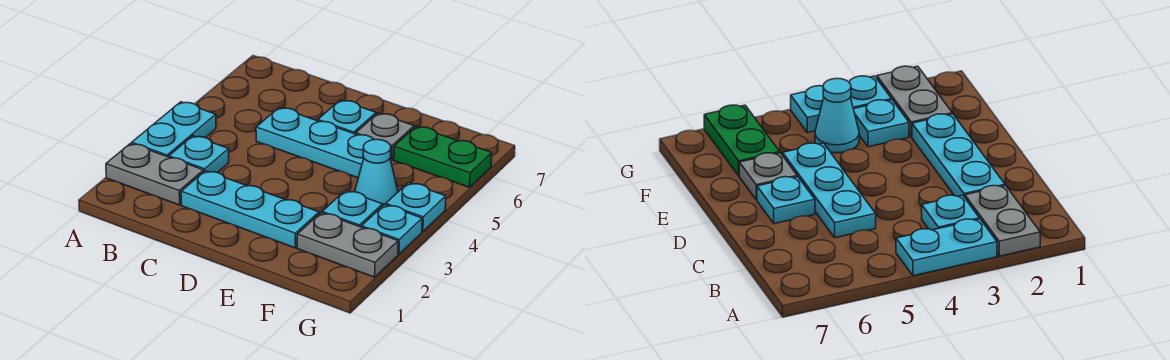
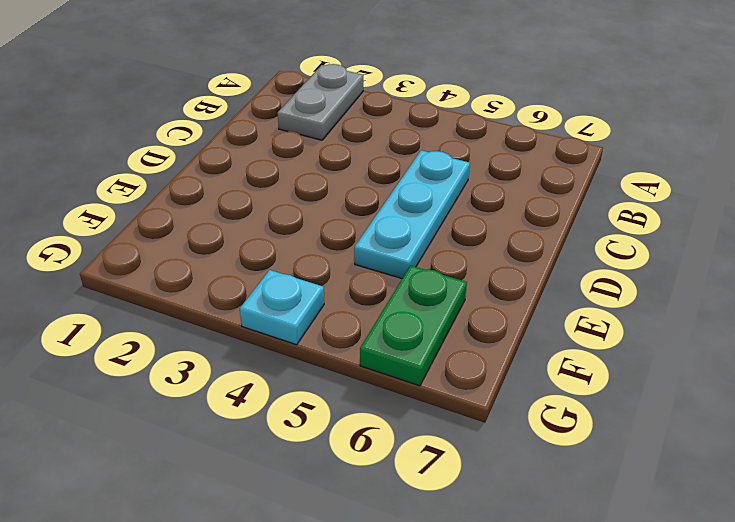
none -> cyan 1x2 plate [132,102,216,157]
none -> cyan 1x1 plate [169,136,229,173]
none -> cyan 1x3 plate [181,171,319,248]

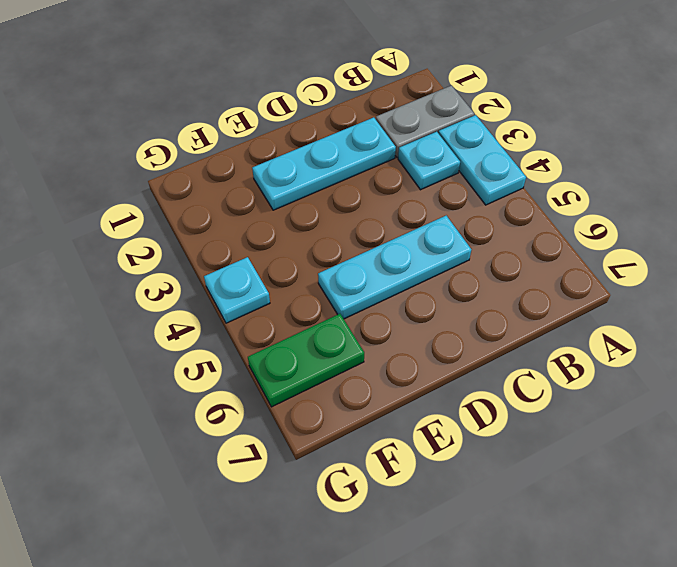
none -> cyan 1x1 plate [318,100,376,134]
none -> grey 1x1 plate [356,113,414,160]
none -> grey 1x2 plate [297,213,398,277]

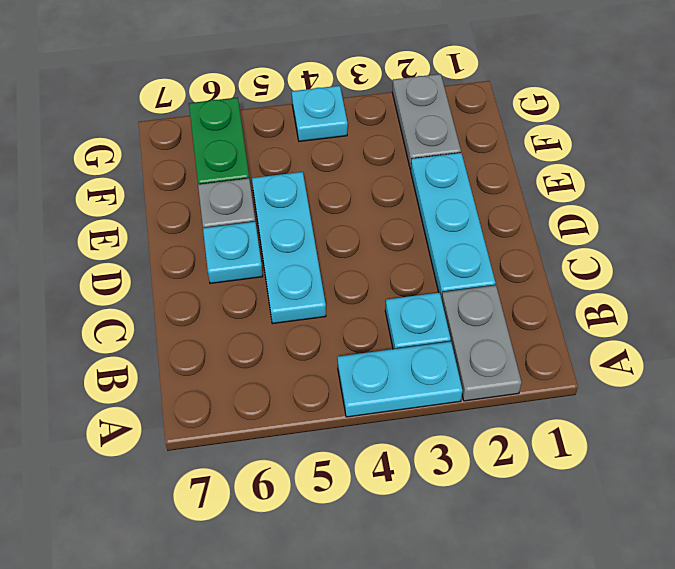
none -> cyan 1x1 plate [322,191,383,227]
none -> cyan 1x1 cone [355,140,398,205]
none -> cyan 1x1 plate [362,205,422,254]

